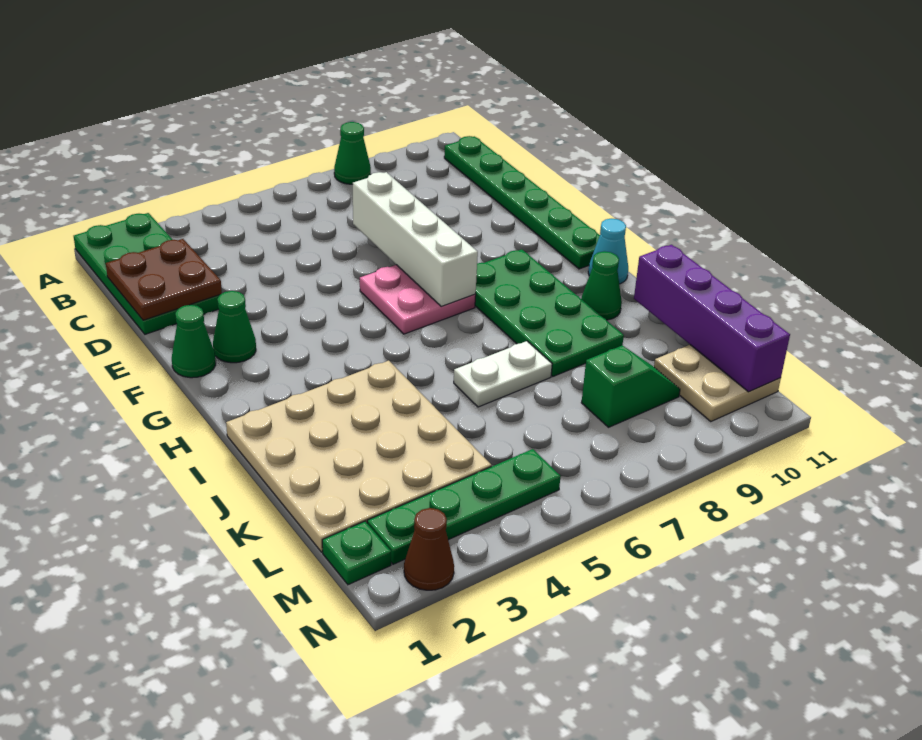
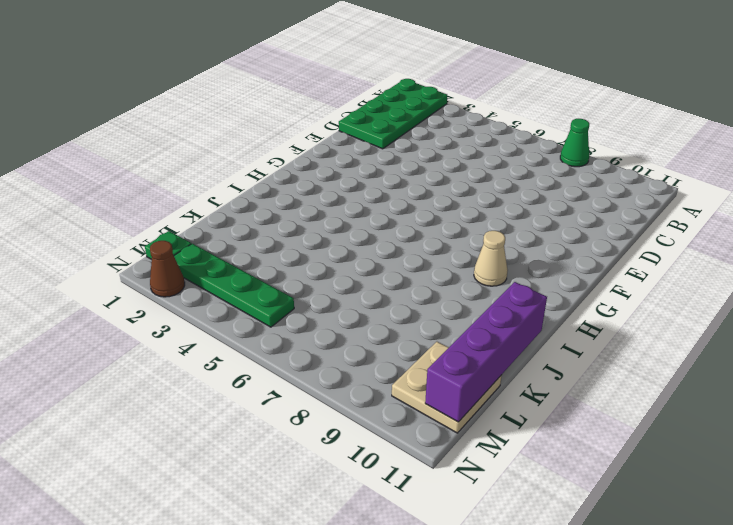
tan 1x1 cone [474,231,508,286] -> green 2x4 plate [475,249,624,376]
none -> green 1x6 plate [444,136,600,269]
none -> green 1x1 cone [172,305,216,378]
none -> green 1x1 cone [213,291,256,363]

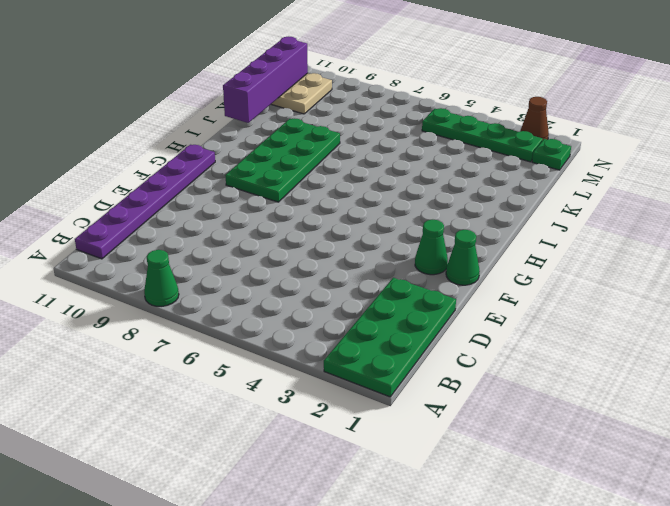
purple 1x6 plate [75,145,215,259] -> green 1x6 plate [444,136,600,269]
none -> pink 2x2 plate [360,265,476,334]
none -> cyan 1x1 cone [588,219,628,284]
none -> tan 4x4 plate [226,360,491,552]

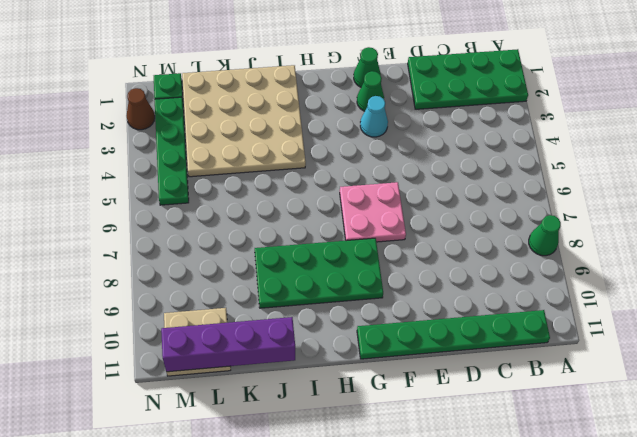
cyan 1x1 cone [360,96,388,137] -> cyan 1x1 cone moved to [588,219,628,284]
none -> green 1x1 cone [581,251,622,320]
none -> white 1x2 plate [454,341,552,407]
none -> green 1x2 slope [581,345,680,427]

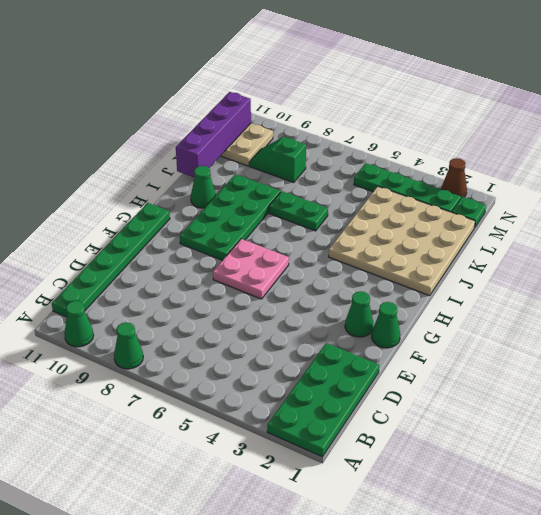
green 1x1 cone [64,301,93,347] -> none
green 1x2 plate [269,191,328,231] -> white 1x2 plate [454,341,552,407]
none -> cyan 1x1 cone [588,219,628,284]
none -> brown 2x2 plate [106,239,222,320]
none -> white 1x4 brick [353,172,478,307]

